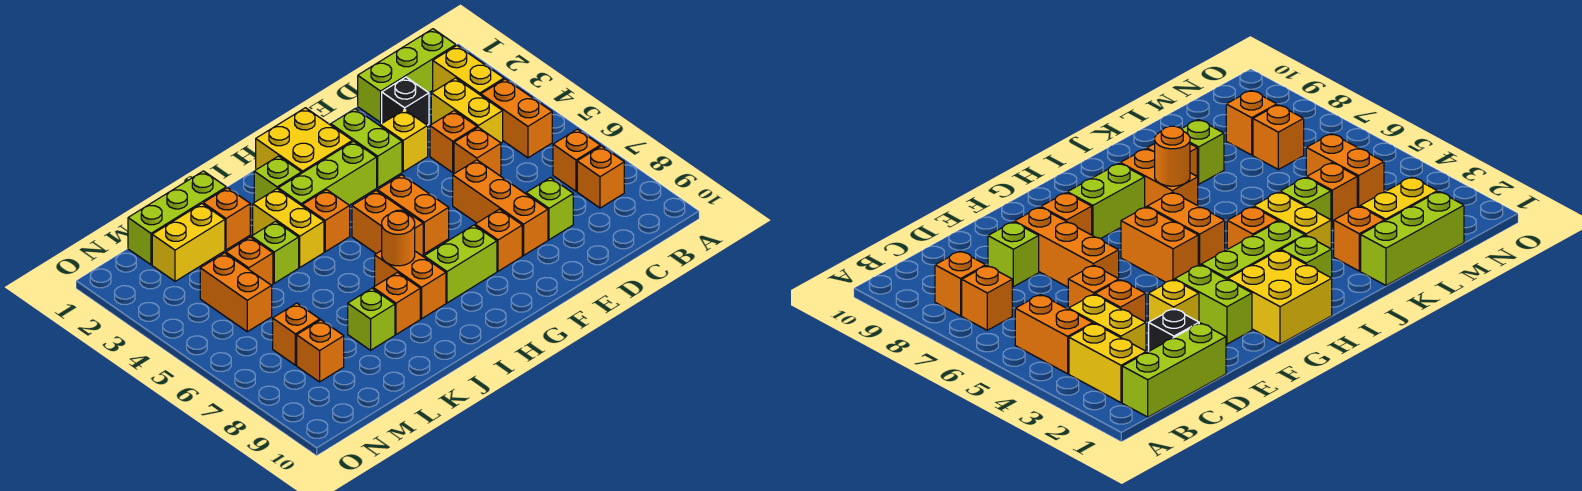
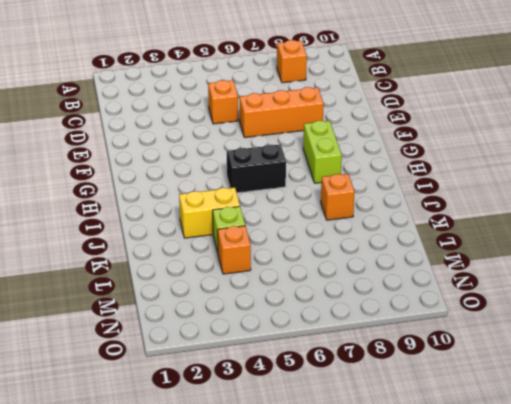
black 1x2 brick [227,144,286,193] -> orange 1x2 brick [352,191,423,256]
none -> lime 1x3 brick [358,29,456,122]
none -> yellow 1x2 brick [433,46,504,95]
none -> orange 1x2 brick [481,79,552,158]
none -> orange 1x1 brick [553,129,600,191]

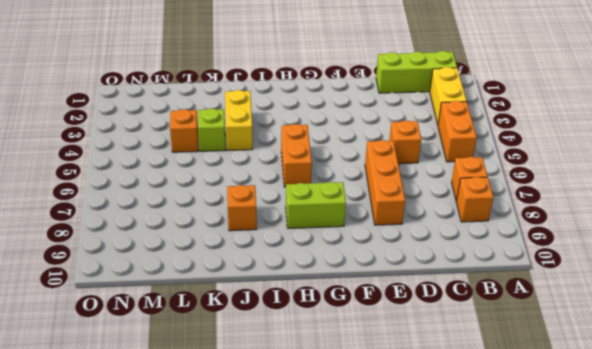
none -> yellow 1x2 brick [431,78,503,143]
none -> black 1x1 brick [382,77,429,125]
none -> orange 1x1 brick [430,111,477,173]
none -> lime 1x1 brick [526,178,573,240]

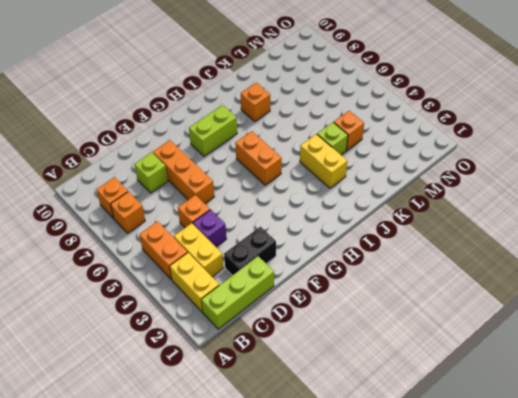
black 1x2 brick [224,227,276,275] -> black 1x1 brick [382,77,429,125]
purple 1x1 brick [193,210,227,247] -> orange 1x1 brick [430,111,477,173]
none -> yellow 1x1 brick [380,110,428,172]
none -> lime 1x2 brick [331,109,402,187]
none -> orange 1x1 brick [475,209,522,271]
none -> yellow 2x2 brick [256,108,352,173]

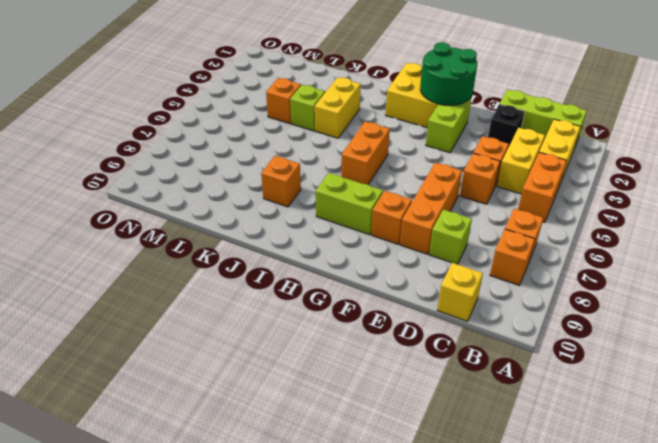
yellow 1x1 brick [437,263,483,321] -> yellow 1x1 brick moved to [380,110,428,172]
green 2x2 round brick [420,42,477,105] -> none
none -> lime 1x3 brick [278,141,377,206]
none -> orange 1x2 brick [377,175,449,254]
none -> lime 1x1 brick [254,156,301,202]
none -> orange 1x1 brick [302,190,350,252]

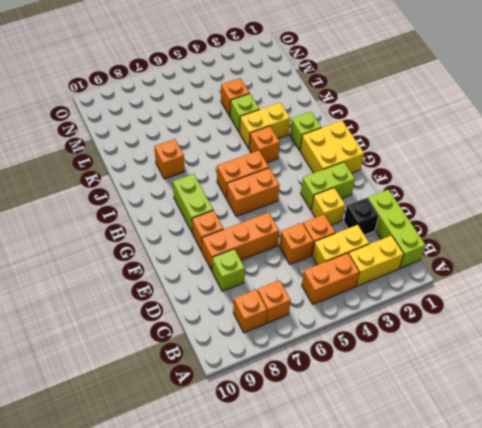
none -> lime 1x3 brick [278,141,377,206]
none -> orange 1x2 brick [375,251,446,319]
none -> lime 1x3 brick [128,171,226,265]
none -> orange 1x1 brick [203,188,250,250]

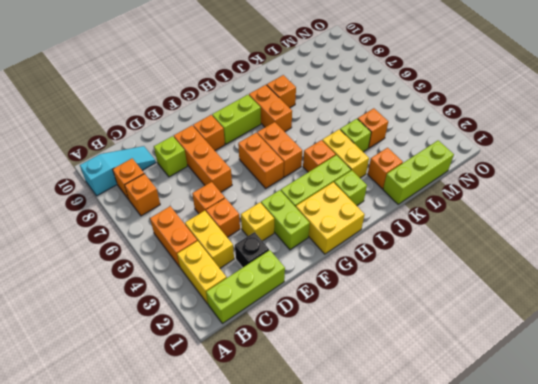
cyan 1x3 slope [80,146,156,196] -> none
none -> lime 1x1 brick [348,288,395,350]
none -> yellow 1x2 brick [152,204,225,281]
none -> orange 1x2 brick [200,253,272,332]
none -> orange 1x1 brick [273,303,320,365]

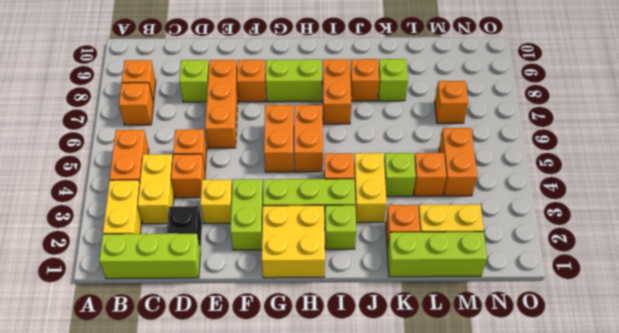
none -> orange 1x1 brick [297,320,344,382]
none -> orange 1x1 round brick [382,211,415,266]

